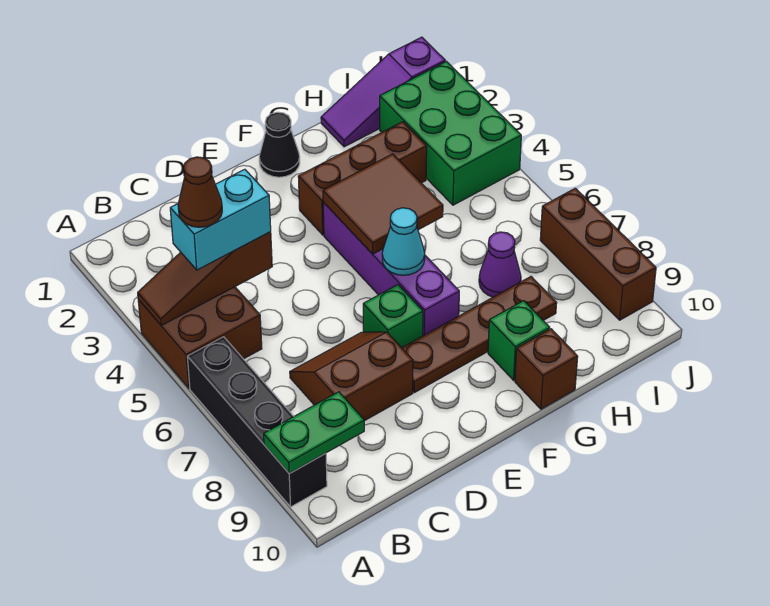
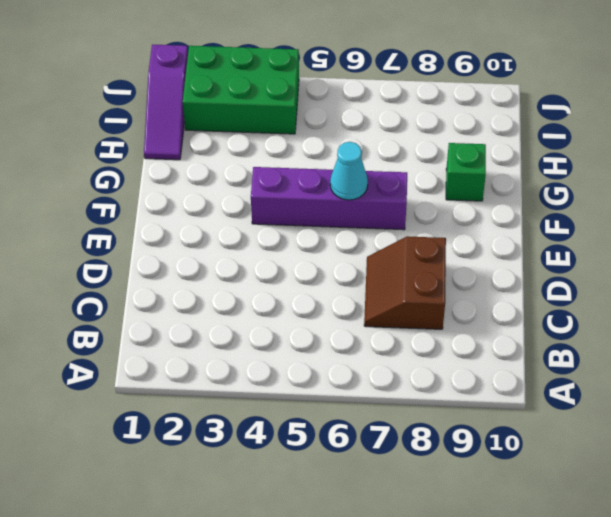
none -> brown 2x2 brick [138,287,262,388]
none -> black 1x4 brick [187,337,327,507]
none -> green 1x1 brick [363,285,423,348]

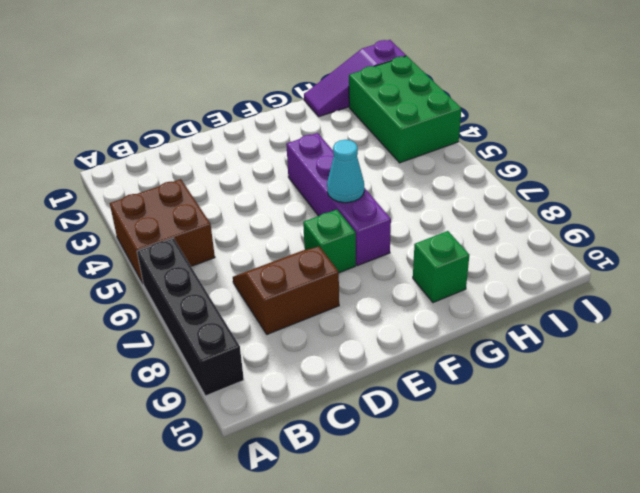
none -> brown 1x4 plate [402,277,557,393]
none -> black 1x1 cone [259,112,300,177]
none -> brown 1x3 brick [298,122,427,235]

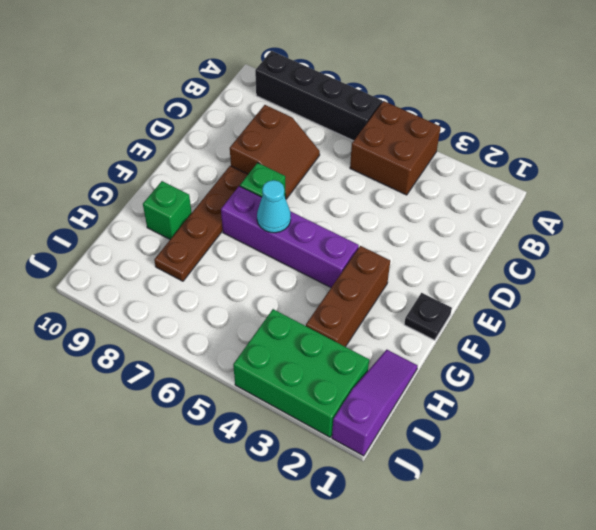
black 1x1 plate [404,293,452,340] -> black 1x1 cone [259,112,300,177]
none -> brown 1x1 brick [515,329,578,409]
none -> purple 1x1 cone [479,232,521,297]
none -> brown 1x3 brick [540,188,656,320]

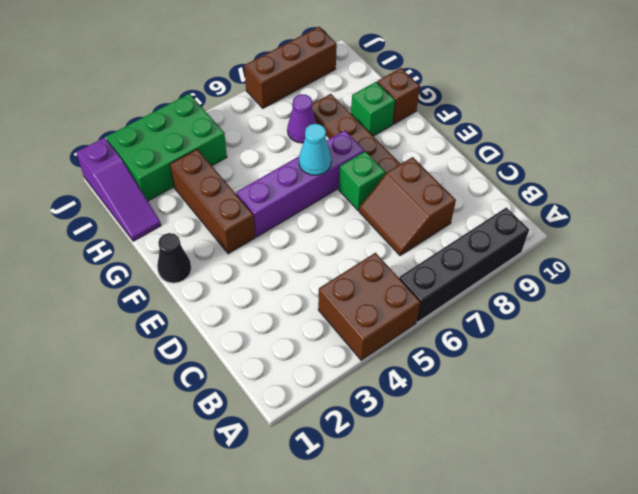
none -> brown 1x3 slope [138,232,272,326]
none -> green 1x2 plate [264,392,364,473]
none -> brown 2x2 tile [323,154,443,254]

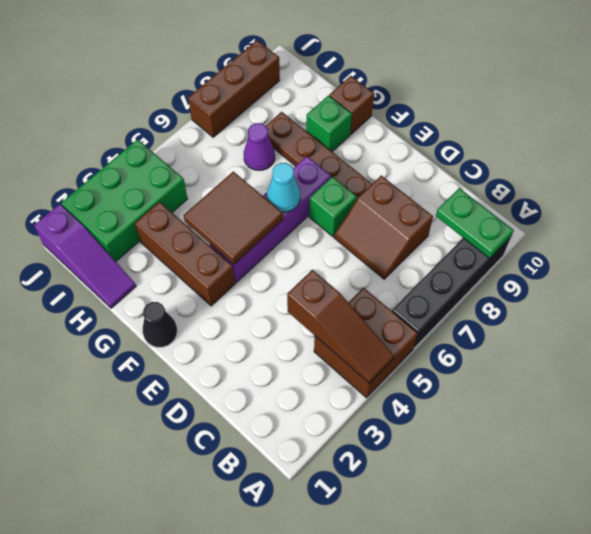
none -> cyan 1x2 brick [170,169,271,270]
none -> brown 1x1 cone [178,157,222,227]

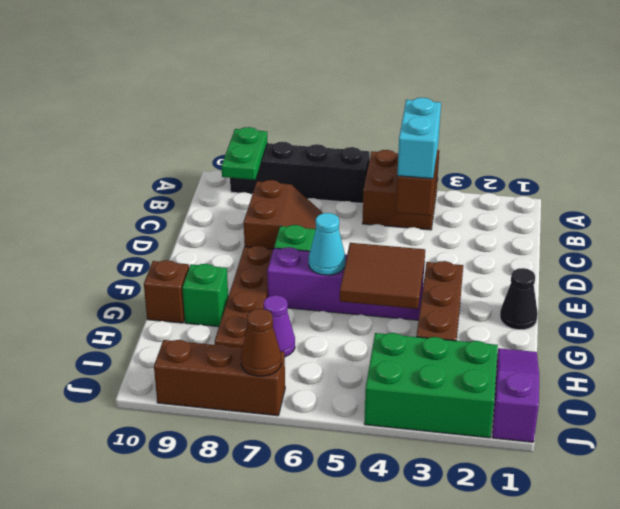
brown 1x1 cone [241,309,281,376] -> brown 1x1 cone moved to [178,157,222,227]

